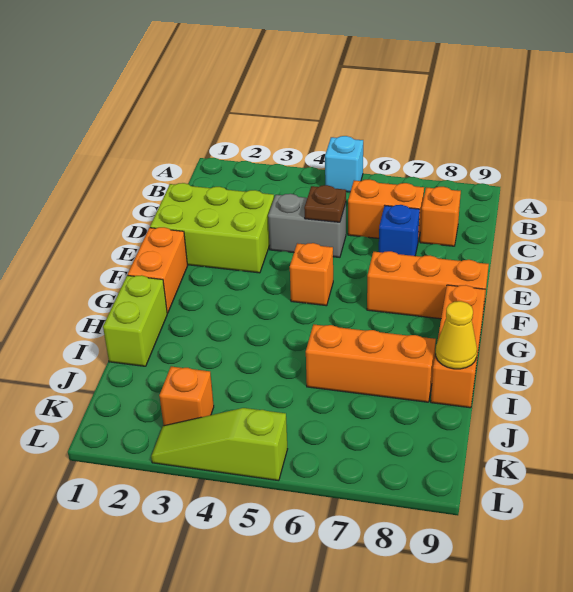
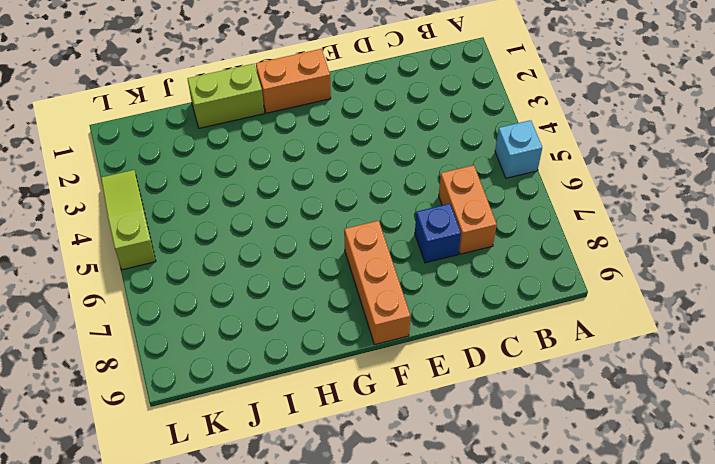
none -> orange 1x1 brick [420,187,461,246]
none -> lime 2x3 brick [150,183,274,273]
none -> grey 1x2 brick [268,194,346,257]

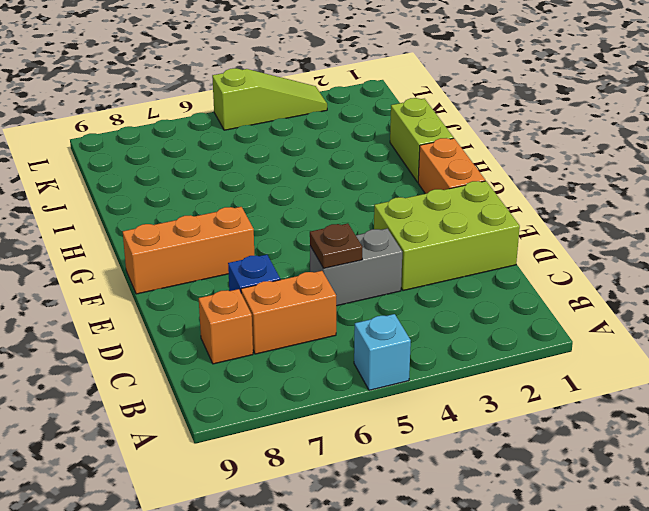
none -> orange 1x1 brick [290,243,333,306]
none -> orange 1x3 brick [431,285,485,408]
none -> orange 1x3 brick [306,324,436,402]

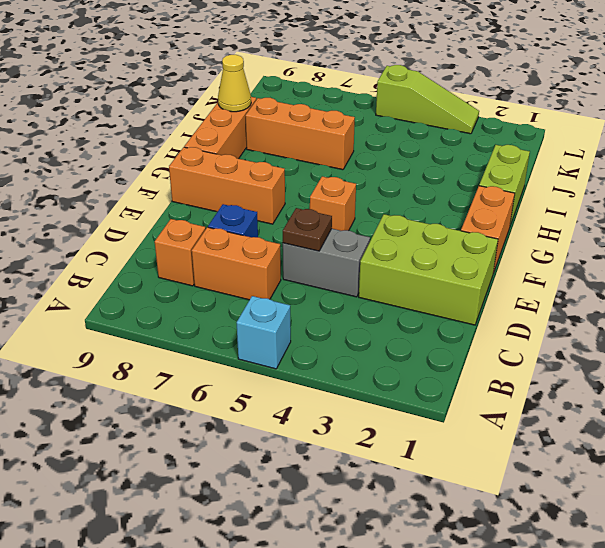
none -> orange 1x1 brick [159,366,214,426]

